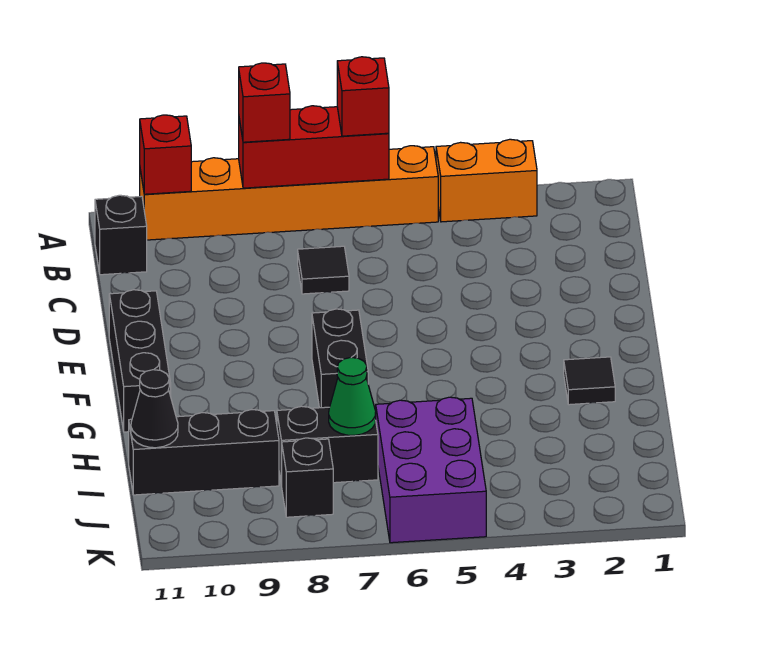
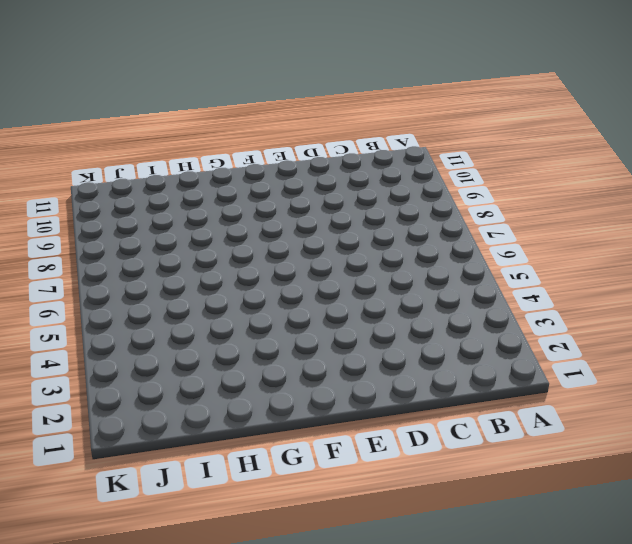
none -> orange 1x2 brick [436,139,537,222]
none -> orange 1x6 brick [140,146,438,240]
none -> black 1x1 brick [95,195,147,275]

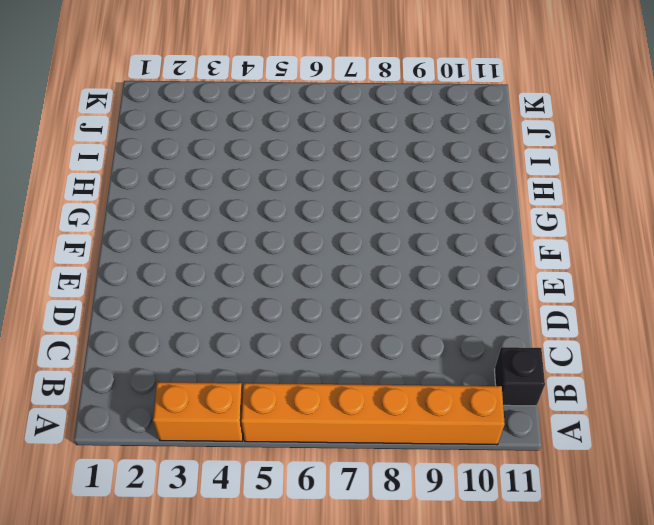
none -> black 1x1 tile [298,246,349,294]
none -> black 1x3 brick [109,290,171,432]
none -> black 1x2 brick [312,309,368,408]

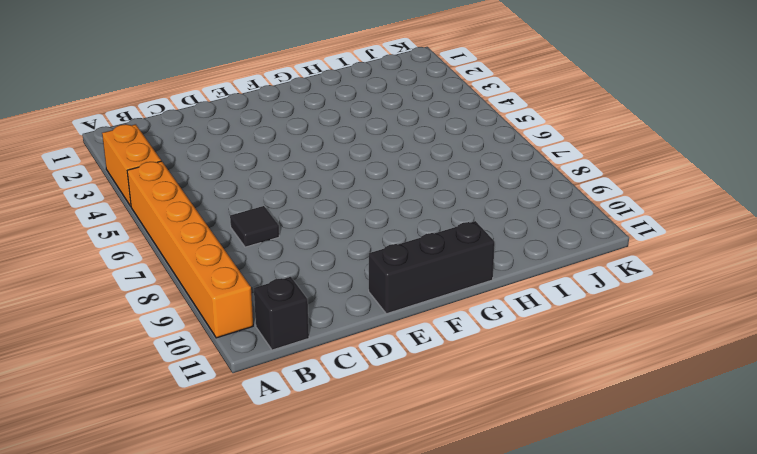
none -> black 1x2 brick [312,309,368,408]
none -> black 1x1 tile [564,357,615,405]
none -> purple 2x3 brick [376,397,486,543]

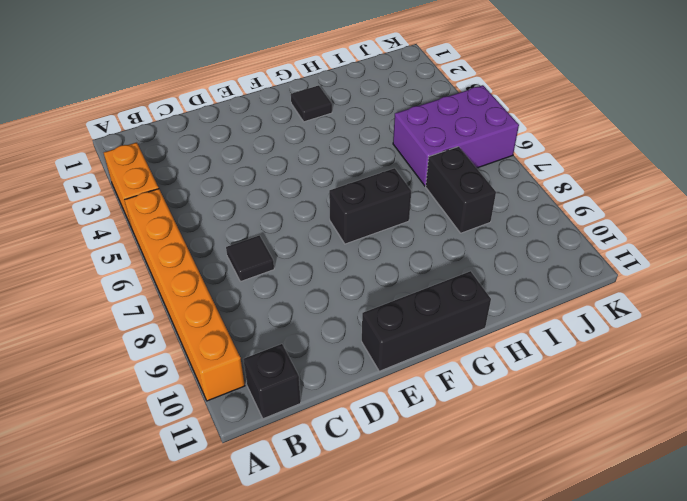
none -> black 1x3 brick [129,410,279,495]
none -> black 1x1 brick [282,438,333,517]
none -> red 1x3 brick [239,106,389,188]

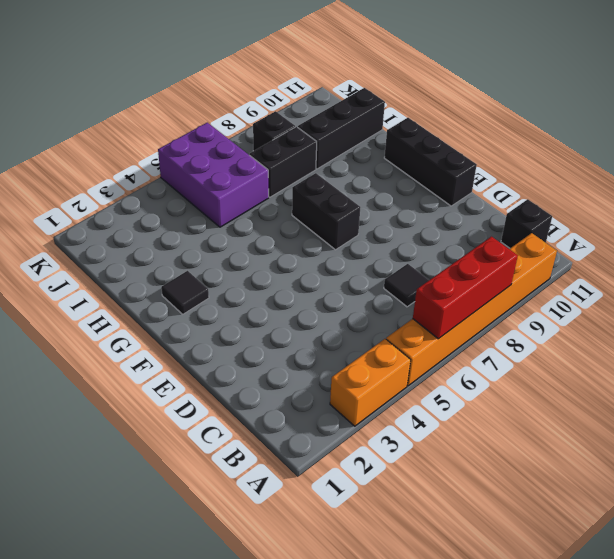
none -> red 1x1 brick [140,115,191,194]
none -> green 1x1 cone [329,357,376,435]
none -> black 1x1 cone [131,370,178,448]

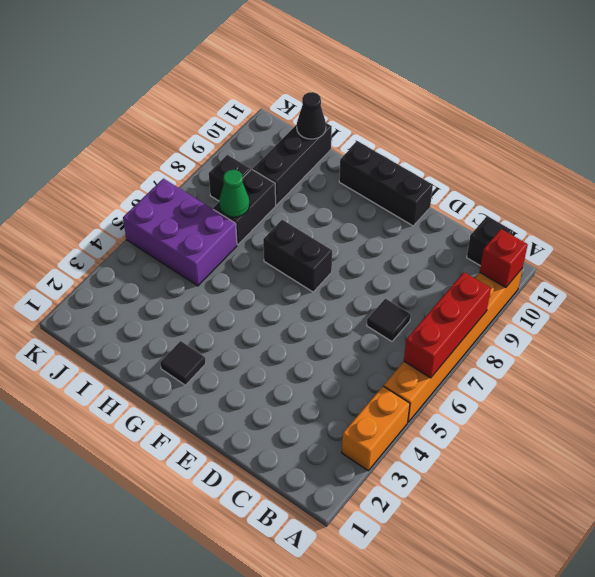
none -> red 1x1 brick [337,57,389,136]
none -> red 1x1 brick [239,63,290,142]

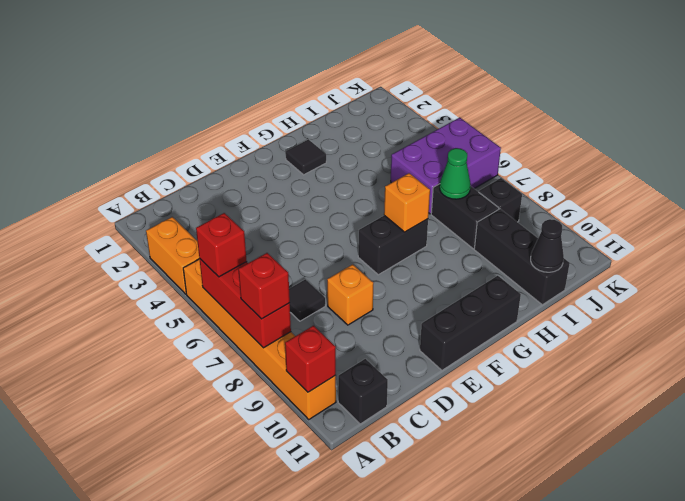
orange 1x1 brick [327,264,373,325] -> none
orange 1x1 brick [384,173,430,232] -> none

